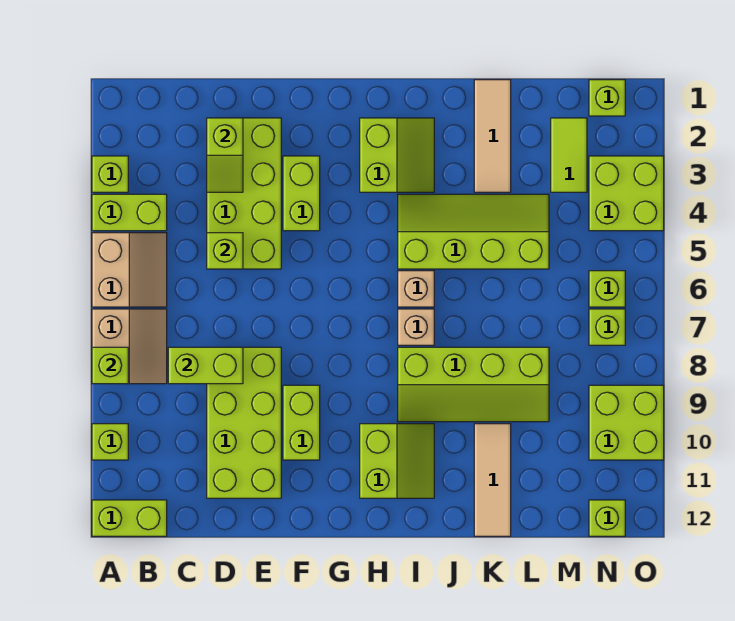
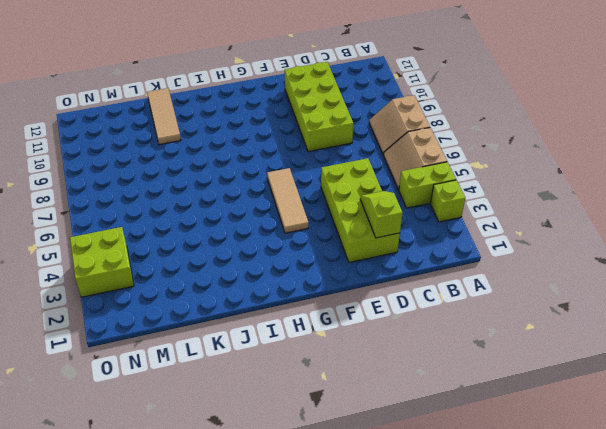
tan 1x3 tile [267,168,308,233] -> tan 1x3 tile moved to [474,80,511,192]
none -> lime 1x1 brick [92,424,128,460]
none -> lime 1x2 brick [92,500,167,536]
none -> lime 1x2 brick [283,156,320,231]

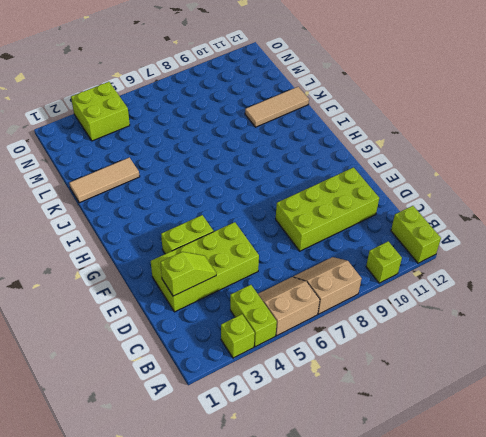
none -> lime 1x2 brick [283,385,320,460]
none -> lime 2x2 slope [360,118,434,192]
none -> lime 2x2 slope [360,424,434,498]

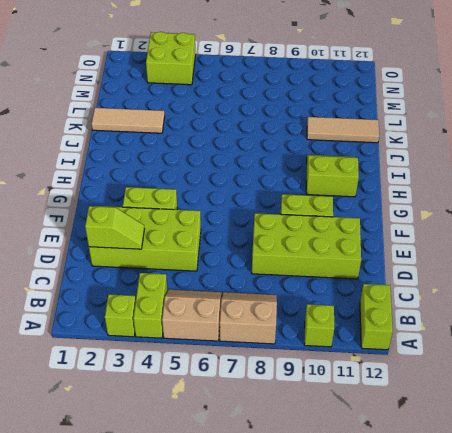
none -> lime 2x2 slope [360,118,434,192]
none -> lime 2x4 slope [398,194,549,269]
none -> tan 1x1 brick [398,271,434,307]

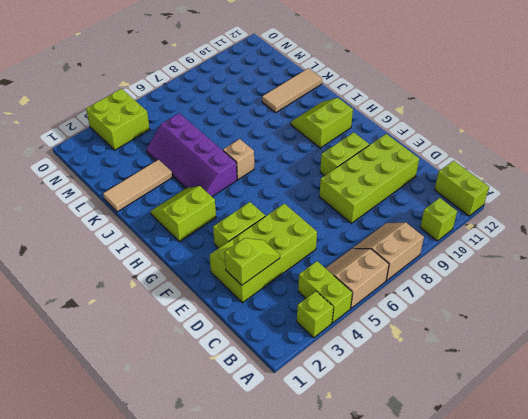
purple 2x4 slope [146,113,237,197] -> lime 2x4 slope [398,194,549,269]
none -> tan 1x1 brick [398,309,434,345]
none -> lime 2x4 slope [398,347,549,422]
none -> lime 1x2 tile [551,118,587,192]

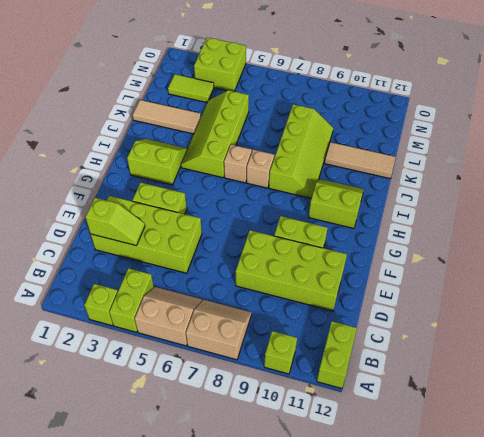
none -> lime 1x1 brick [589,80,625,116]
none -> lime 1x1 brick [589,271,625,307]
none -> lime 1x1 brick [589,309,625,345]

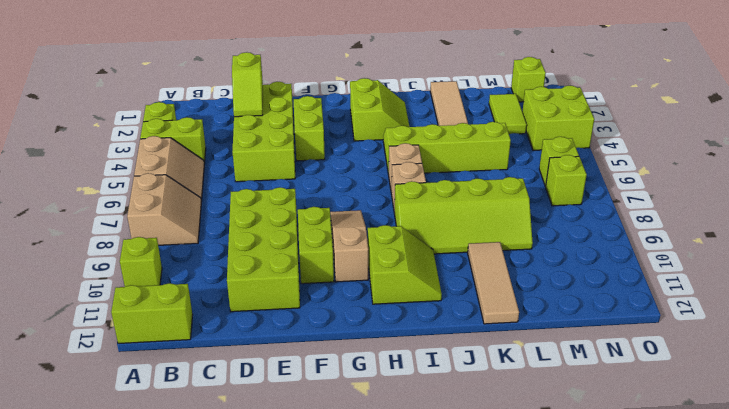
tan 1x3 slope [330,210,368,282] -> none
none -> lime 2x2 brick [589,385,664,460]
none -> lime 1x1 brick [589,500,625,536]
none -> lime 1x1 brick [92,347,128,384]

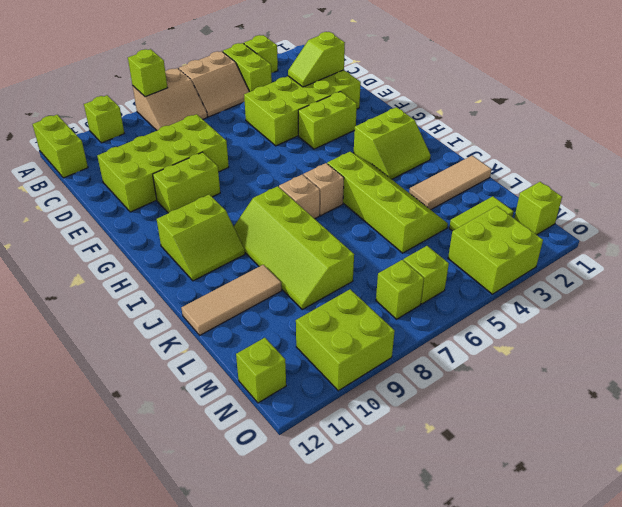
none -> lime 1x2 brick [168,347,243,384]
none -> lime 1x1 brick [207,233,243,269]

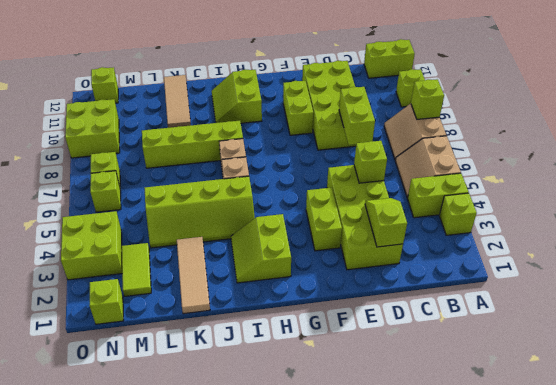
lime 1x2 brick [339,87,375,145] -> lime 1x2 brick turned to [168,347,243,384]

